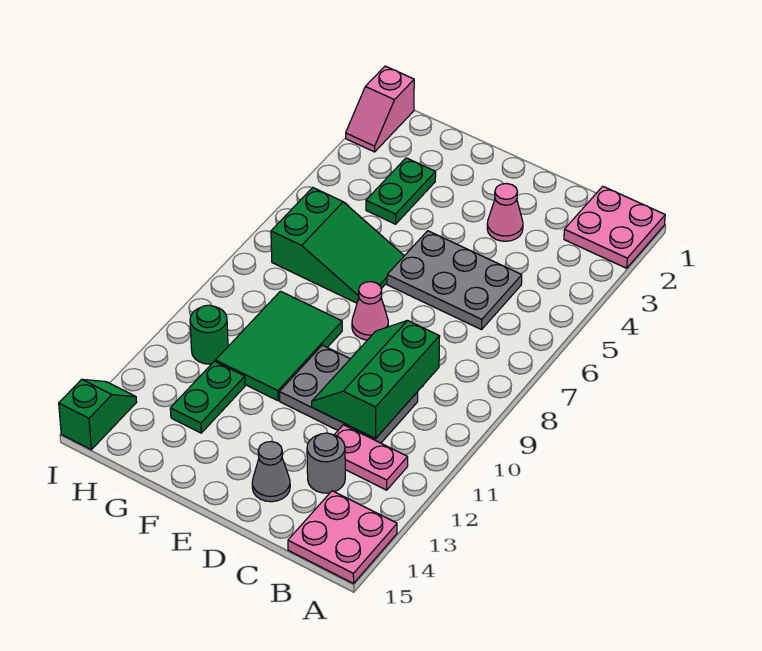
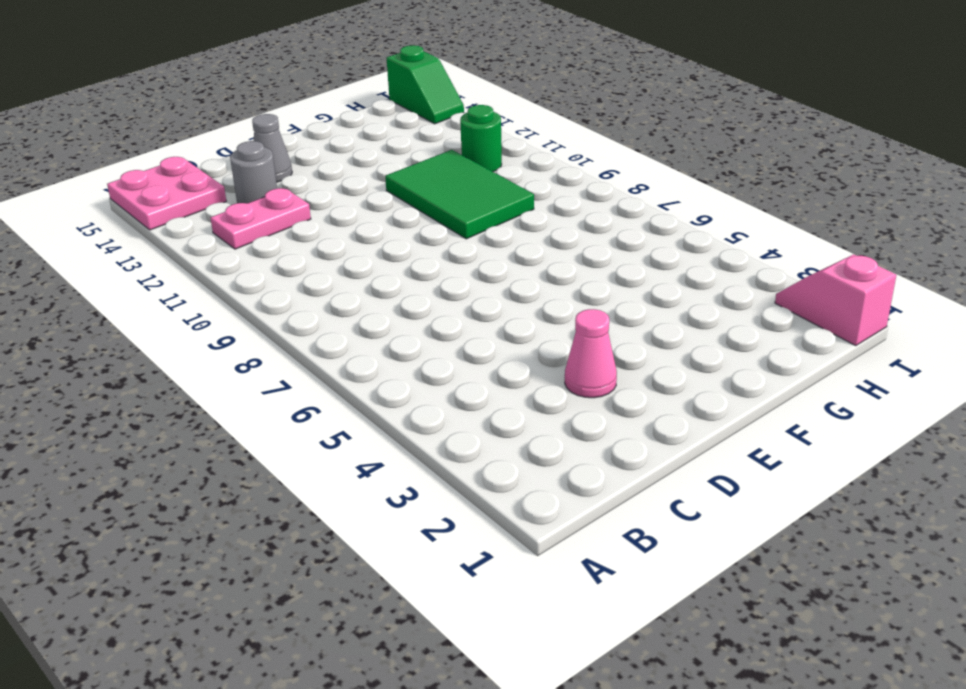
none -> pink 2x2 plate [564,186,665,268]
none -> grey 2x3 plate [387,231,522,330]
none -> grey 2x3 plate [279,345,418,443]

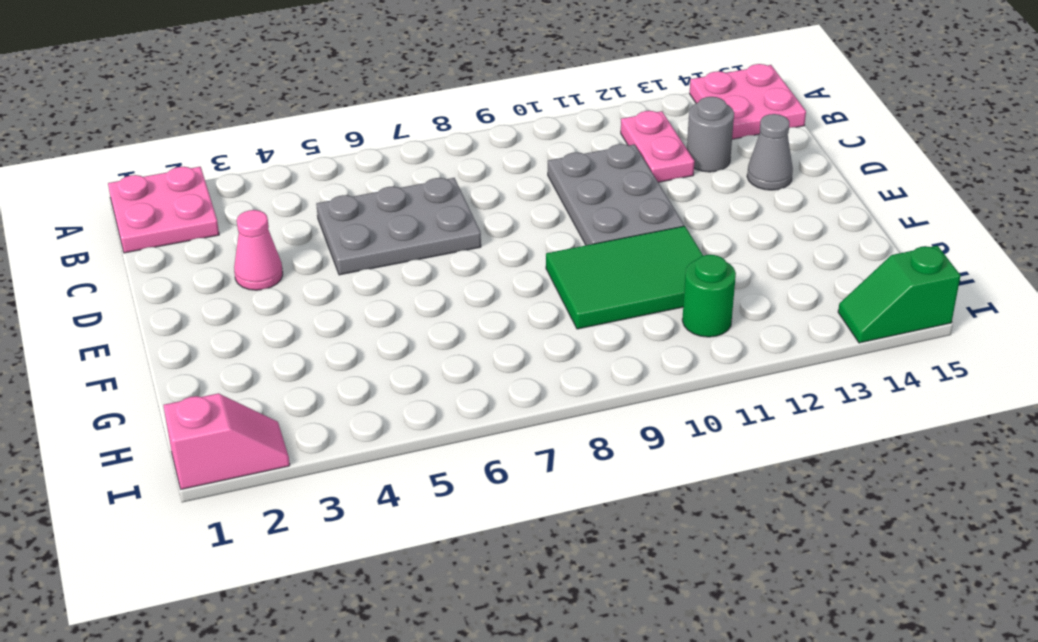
grey 2x3 plate [316,178,481,275] -> grey 2x3 plate turned to [387,231,522,330]
none -> pink 1x1 cone [352,282,388,340]
none -> green 2x3 slope [271,188,404,303]
none -> green 1x2 plate [366,158,436,224]

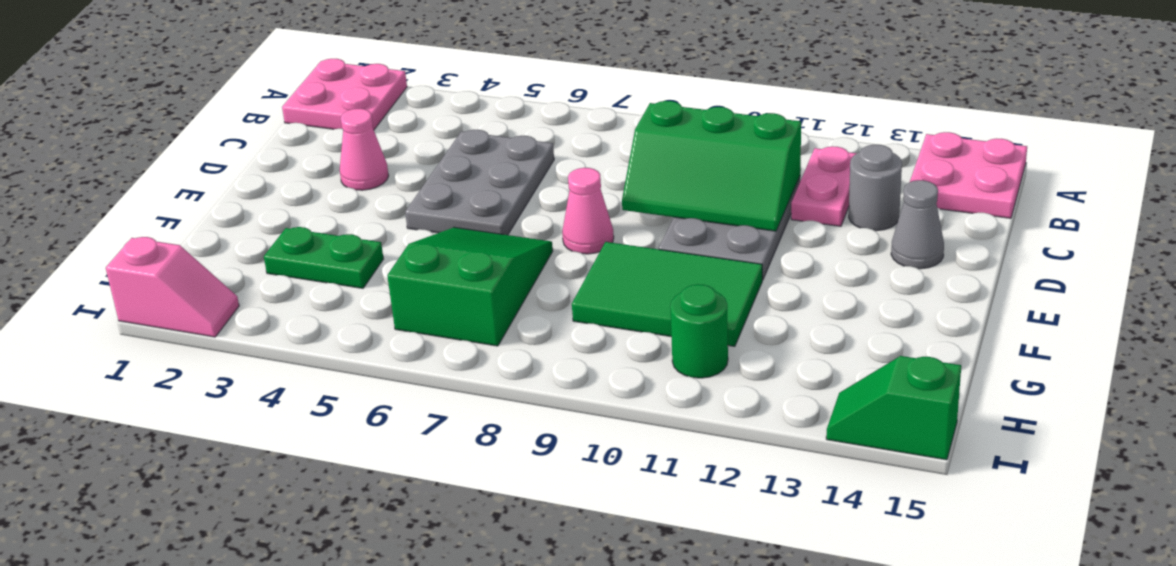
none -> green 1x2 plate [170,361,245,433]

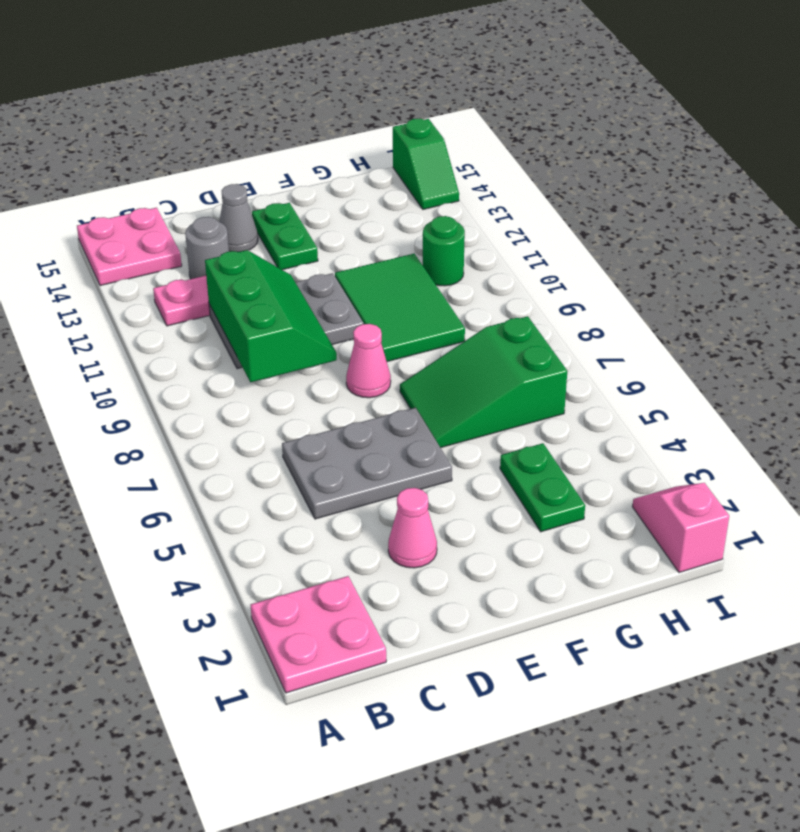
green 1x2 plate [252,203,318,270] -> green 1x2 plate moved to [170,361,245,433]

